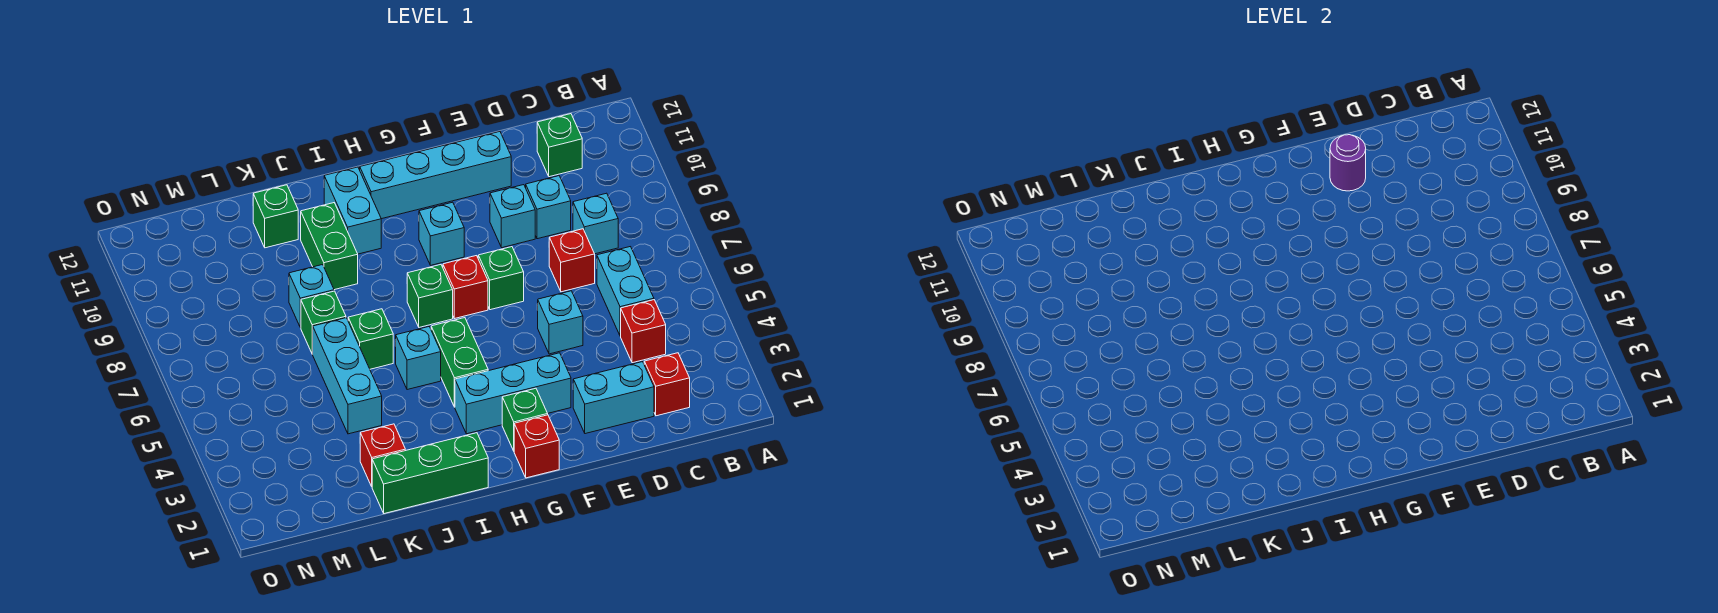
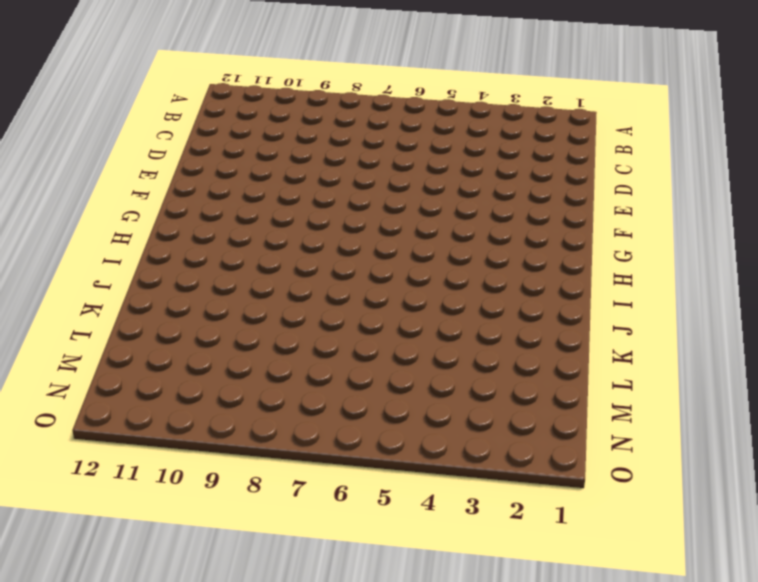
none -> red 1x1 brick [644,353,690,416]
none -> red 1x1 brick [621,300,666,363]
none -> cyan 1x2 brick [597,247,654,336]
none -> cyan 1x1 brick [573,193,618,254]

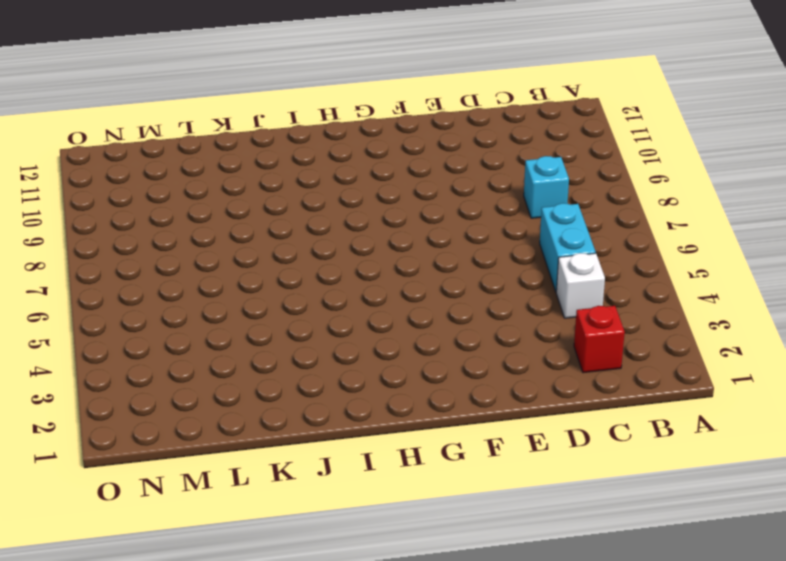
white 1x1 brick [556,253,605,318] -> red 1x1 brick [621,300,666,363]
none -> green 1x1 brick [537,114,582,177]
none -> cyan 1x2 brick [573,362,654,434]
none -> red 1x1 brick [549,229,595,292]
none -> cyan 1x1 brick [526,176,571,239]

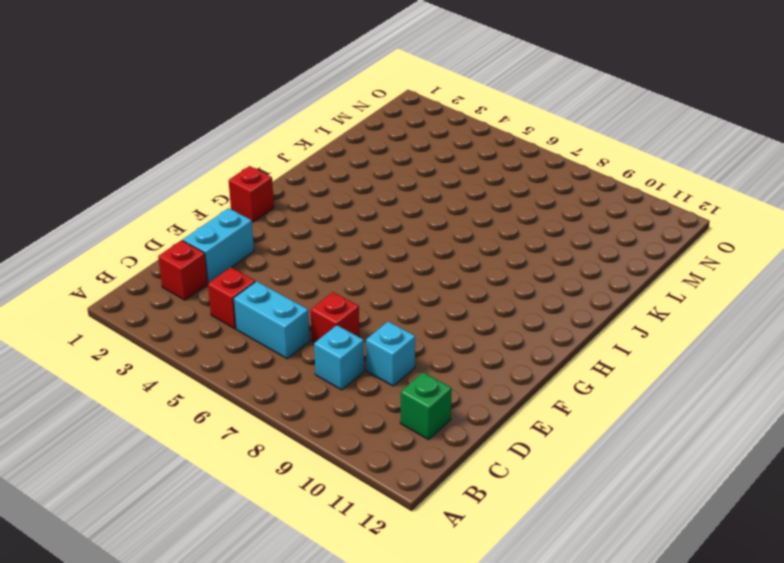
none -> cyan 1x1 brick [537,291,583,354]
none -> cyan 1x1 brick [490,185,535,248]
none -> cyan 1x4 brick [360,132,511,219]
none -> cyan 1x3 brick [455,353,571,434]

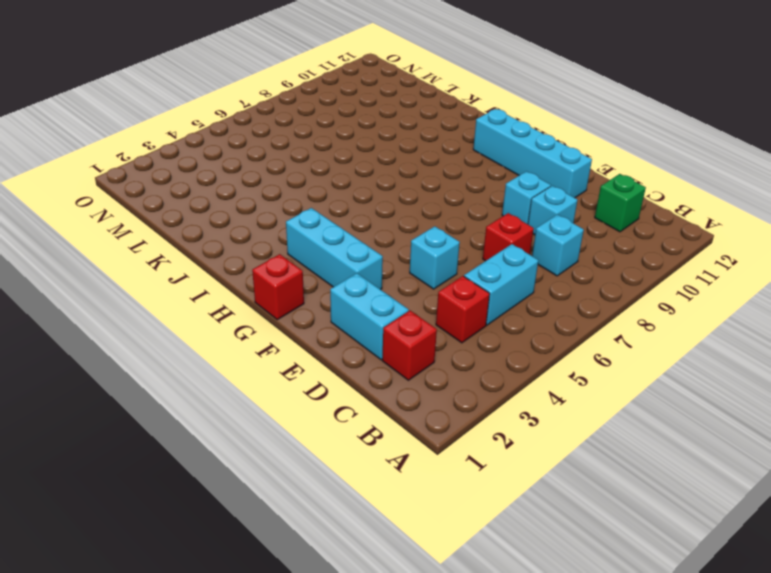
none -> green 1x1 brick [478,247,524,310]
none -> green 1x1 brick [502,388,548,451]
none -> red 1x1 brick [443,256,488,319]
none -> cyan 1x1 brick [419,202,464,265]

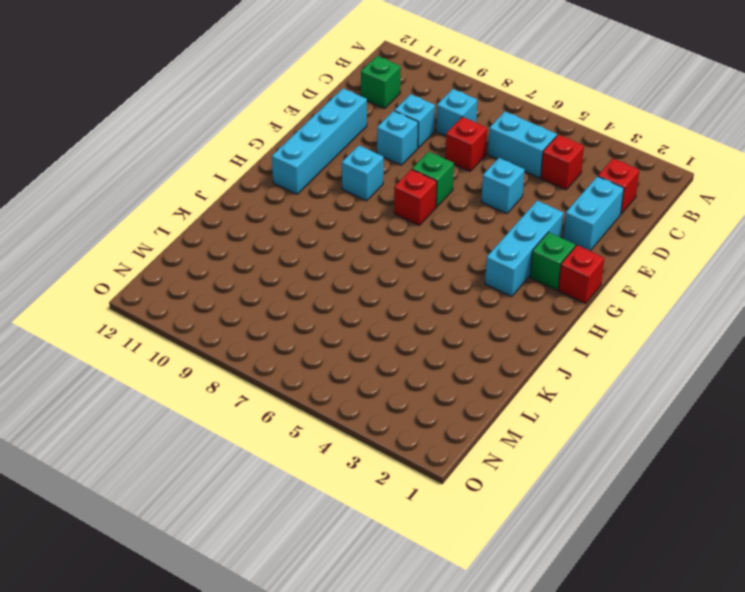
none -> green 1x2 brick [431,318,488,407]
none -> green 1x1 brick [407,265,453,327]
none -> green 1x3 brick [372,433,488,514]
none -> cyan 1x1 brick [395,327,441,390]

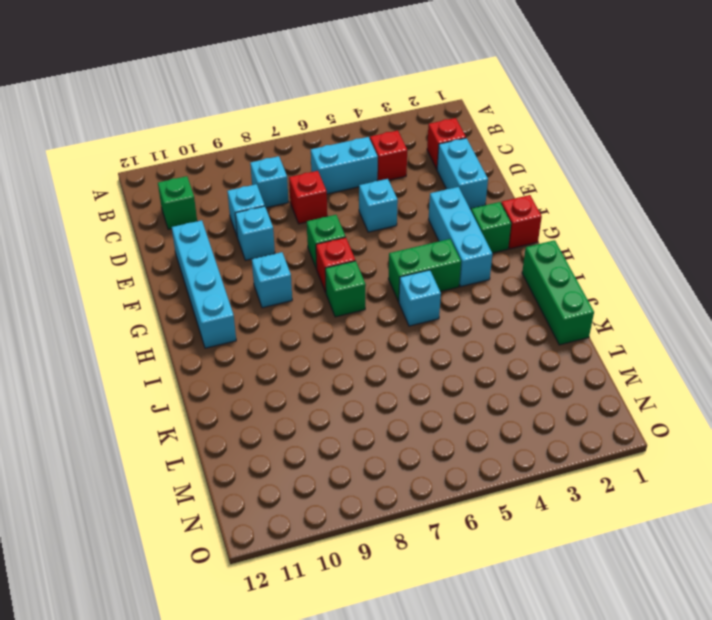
none -> cyan 1x2 brick [324,167,381,254]
none -> green 1x1 brick [348,309,393,369]
none -> green 1x2 brick [300,203,358,290]
none -> red 1x1 brick [360,424,405,486]

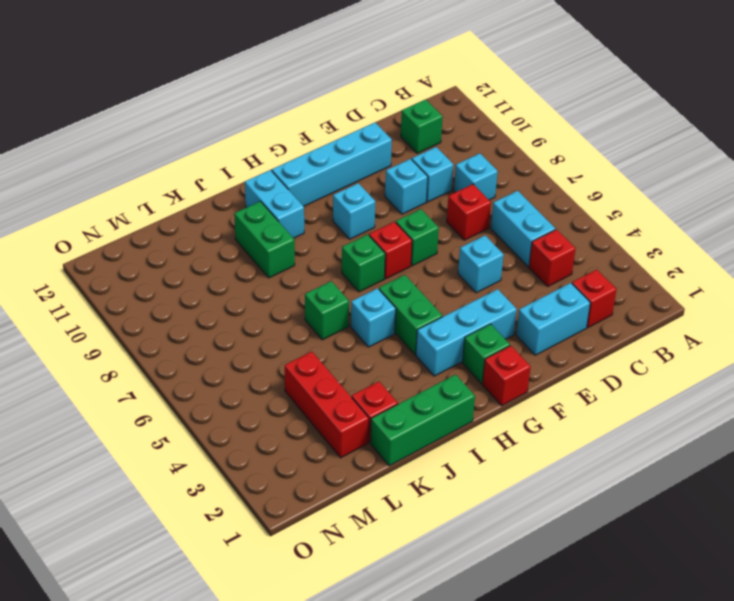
red 1x3 brick [285,352,369,458] -> none
none -> cyan 1x3 brick [313,318,382,434]
none -> green 1x1 brick [301,291,346,354]
none -> cyan 1x1 brick [289,265,334,328]
none -> green 1x1 brick [253,185,298,248]

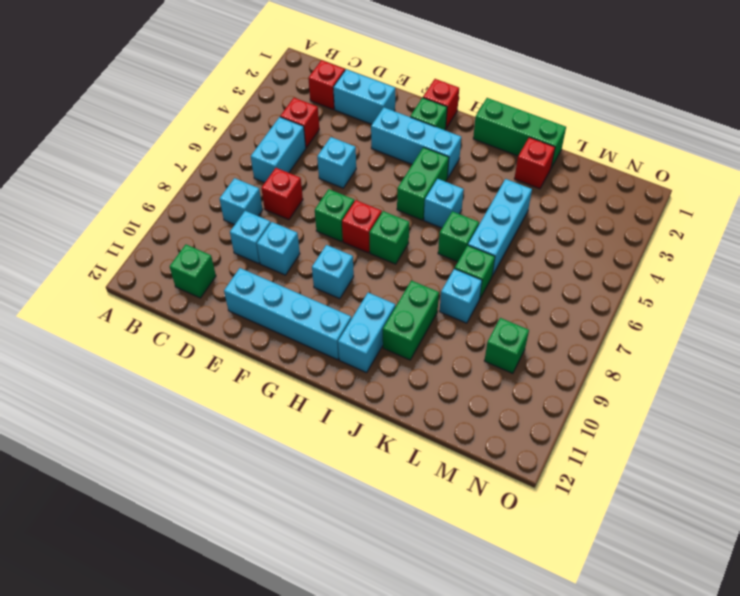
green 1x1 brick [484,318,529,373] -> green 1x1 brick moved to [253,185,298,248]
none -> purple 1x1 round brick [1330,135,1366,191]

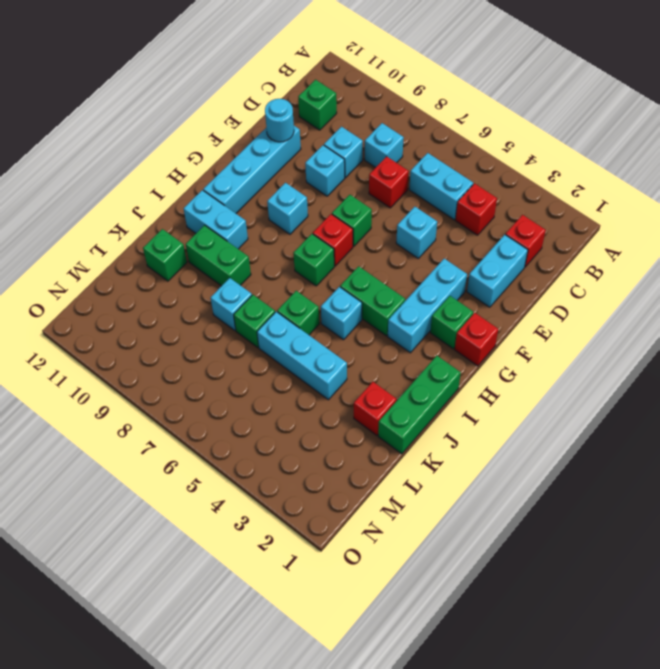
cyan 1x1 round brick [265,99,294,142] -> purple 1x1 round brick [1330,135,1366,191]

